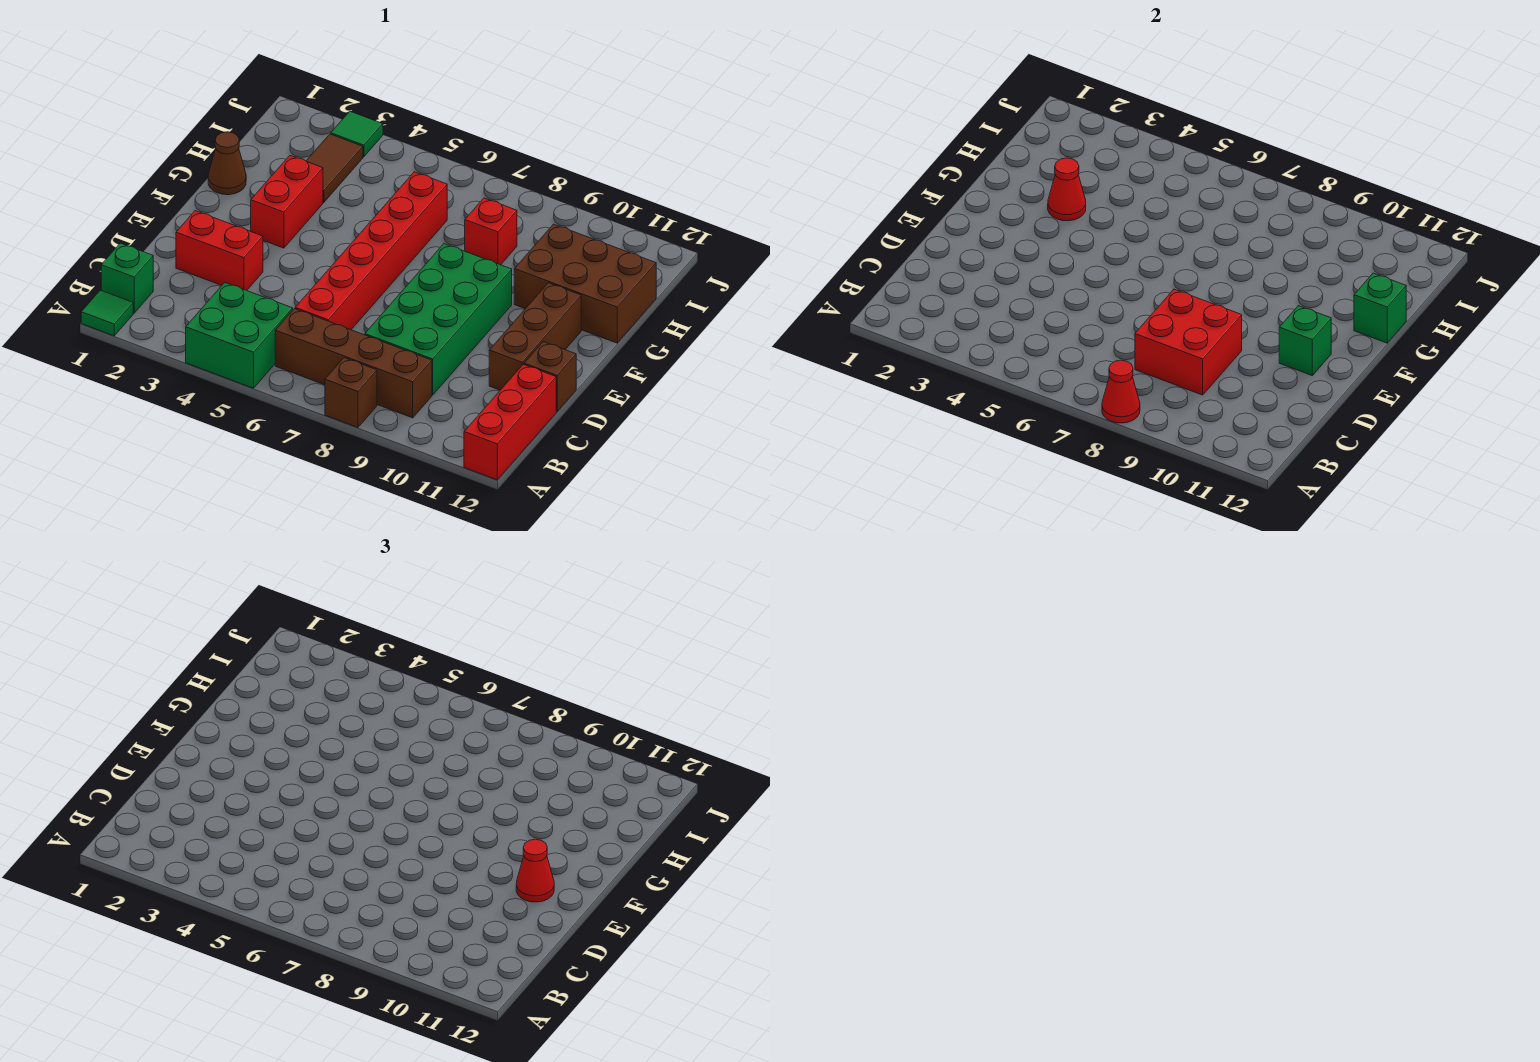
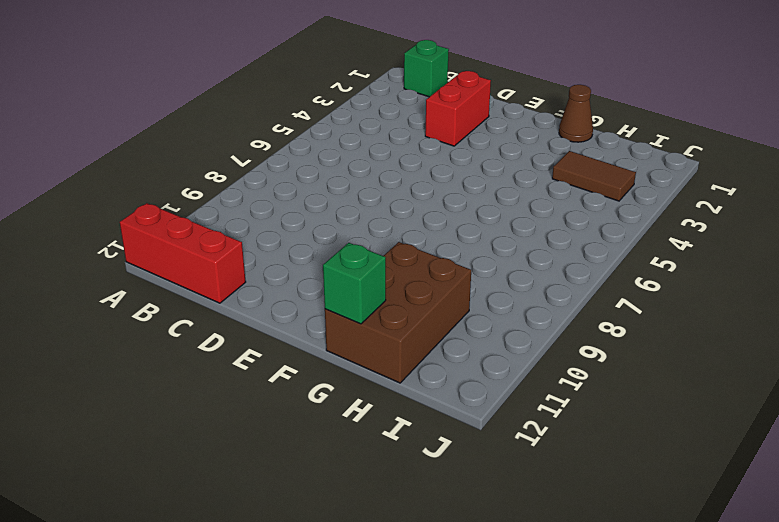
none -> green 1x1 tile [81,290,133,336]
none -> green 2x2 brick [186,283,293,388]
none -> brown 1x1 brick [325,358,377,427]

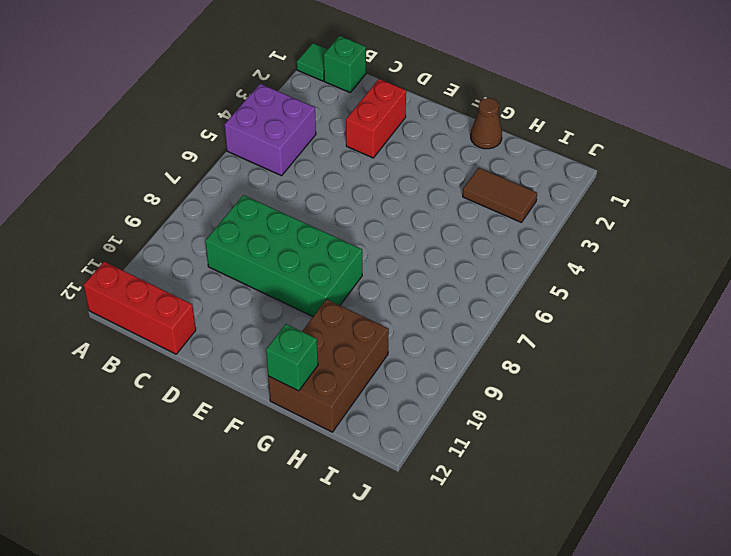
purple 2x2 brick [224,84,316,176] -> green 2x2 brick [186,283,293,388]
none -> brown 1x1 brick [325,358,377,427]
none -> brown 1x4 brick [275,309,432,418]
none -> red 1x6 brick [295,172,447,330]

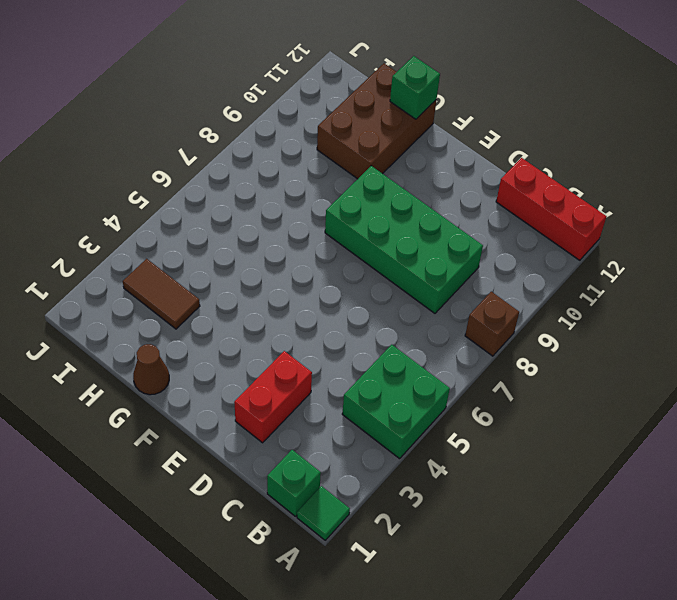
none -> brown 1x4 brick [275,309,432,418]
none -> red 1x6 brick [295,172,447,330]
none -> brown 1x3 brick [489,283,581,390]

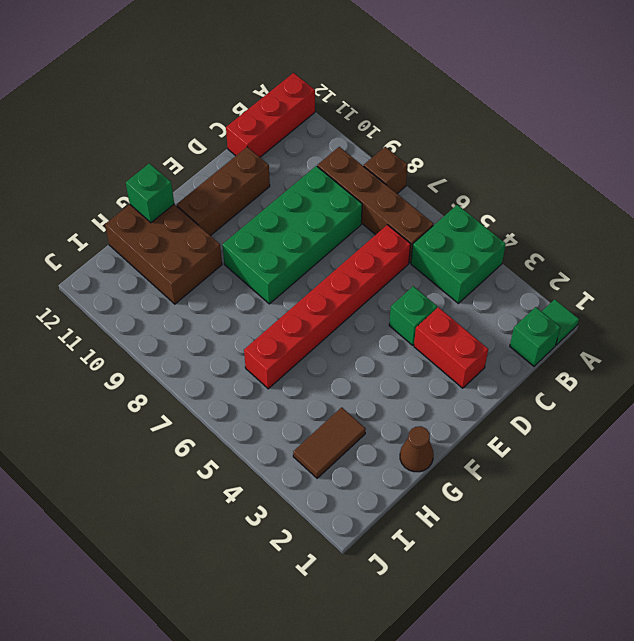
green 1x1 brick [389,286,437,345] -> green 1x1 brick moved to [1279,306,1331,375]
none -> brown 1x1 brick [524,342,576,411]
none -> red 1x2 brick [251,156,323,248]
none -> red 1x1 brick [465,198,517,265]

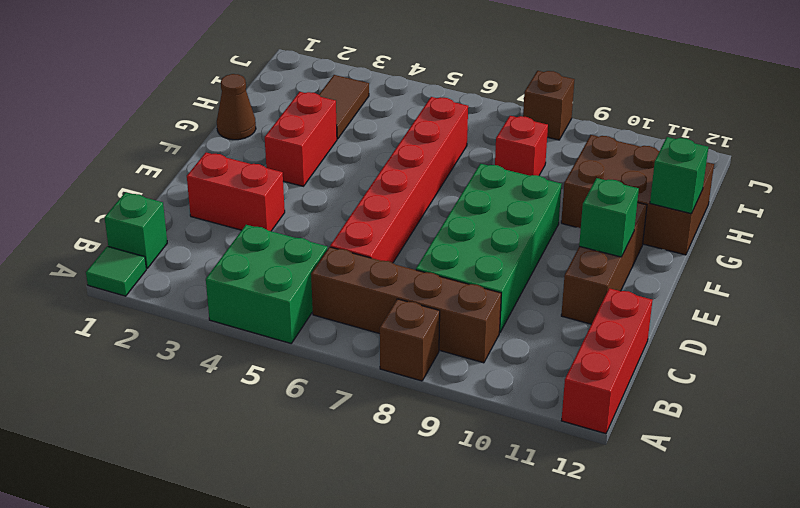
brown 1x1 brick [523,71,574,140] -> brown 1x1 brick moved to [524,342,576,411]
none -> green 1x1 tile [331,111,383,157]
none -> red 1x1 cone [1102,360,1140,423]
none -> red 2x2 brick [1135,289,1242,395]

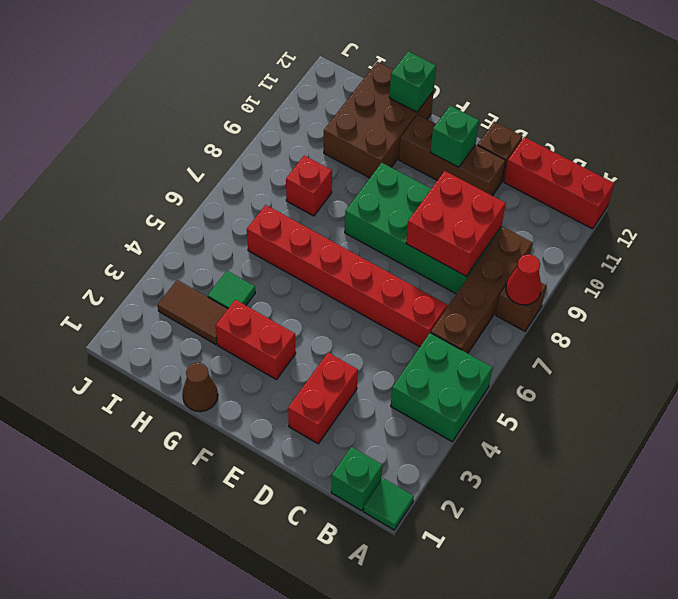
green 1x1 tile [208,271,255,309] -> green 1x1 tile moved to [331,111,383,157]
none -> red 1x1 cone [1048,158,1086,221]
none -> red 1x1 cone [516,839,554,902]

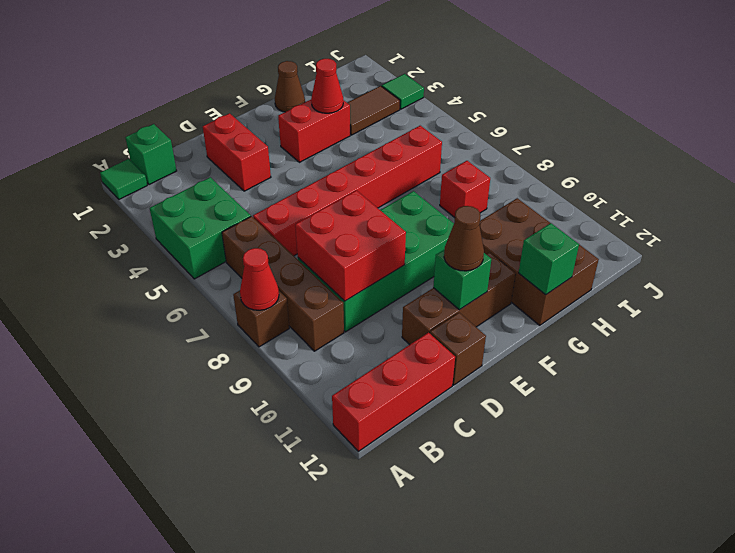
brown 1x1 cone [444,206,484,271] -> red 1x1 cone [516,839,554,902]

